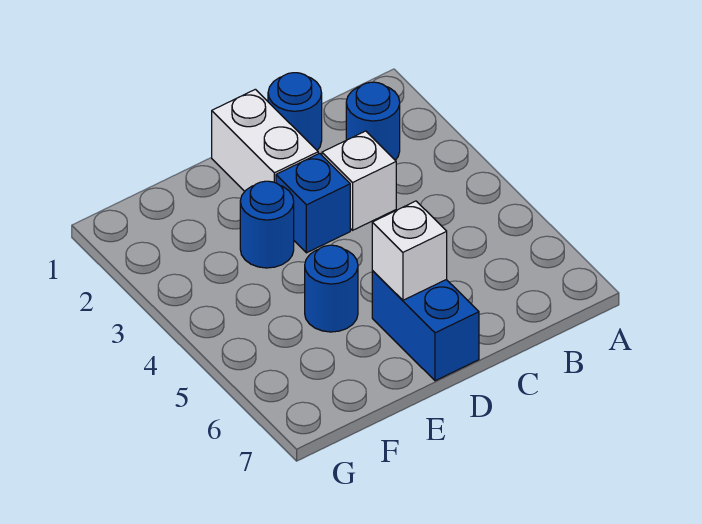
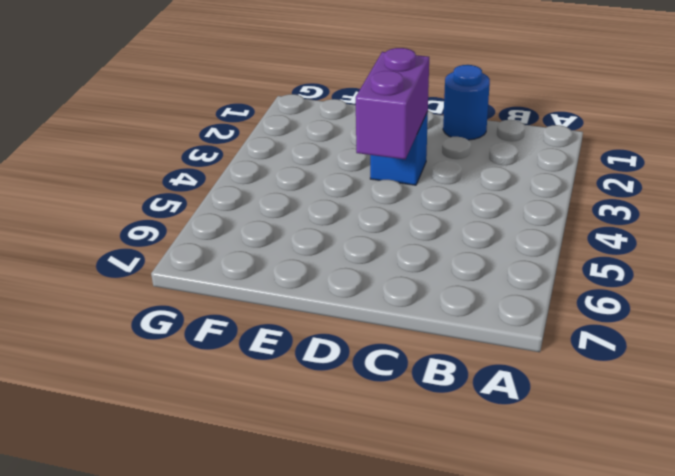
purple 1x2 brick [356,48,429,159] -> none
none -> blue 1x1 round brick [346,82,400,160]
none -> white 1x1 brick [322,131,396,230]

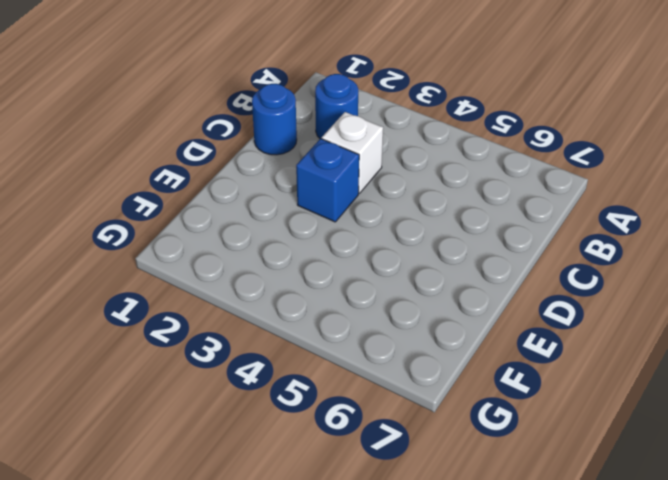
none -> white 1x2 brick [212,89,318,191]
none -> blue 1x2 brick [372,271,479,381]

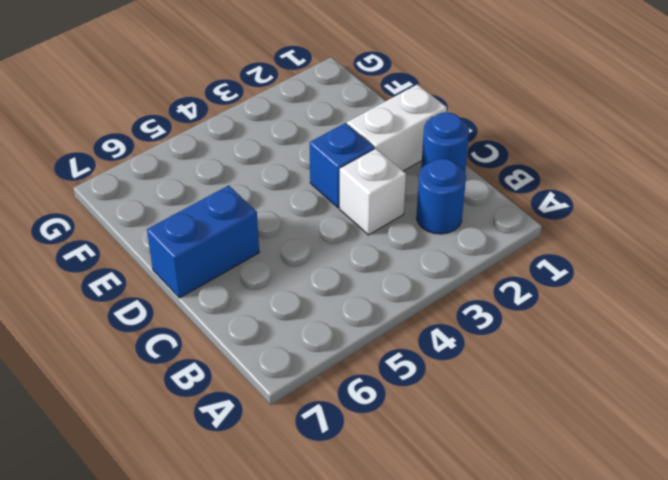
none -> blue 1x1 round brick [240,181,294,268]
none -> blue 1x1 round brick [305,245,358,332]

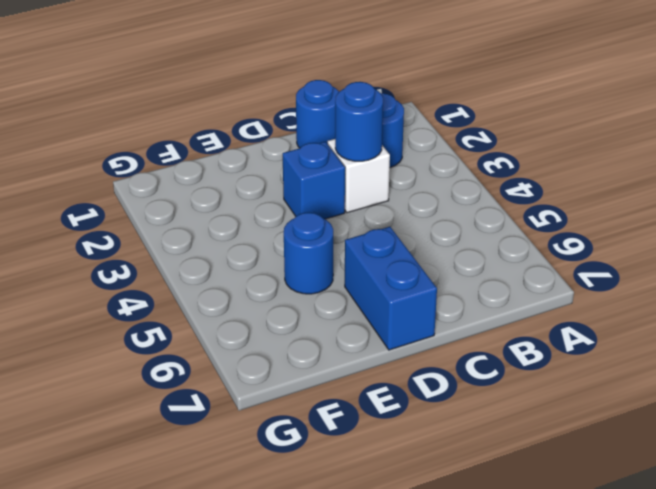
blue 1x1 round brick [335,82,383,161] -> blue 1x1 round brick moved to [240,181,294,268]
none -> white 1x2 brick [212,89,318,191]
none -> white 1x1 brick [372,201,447,300]

